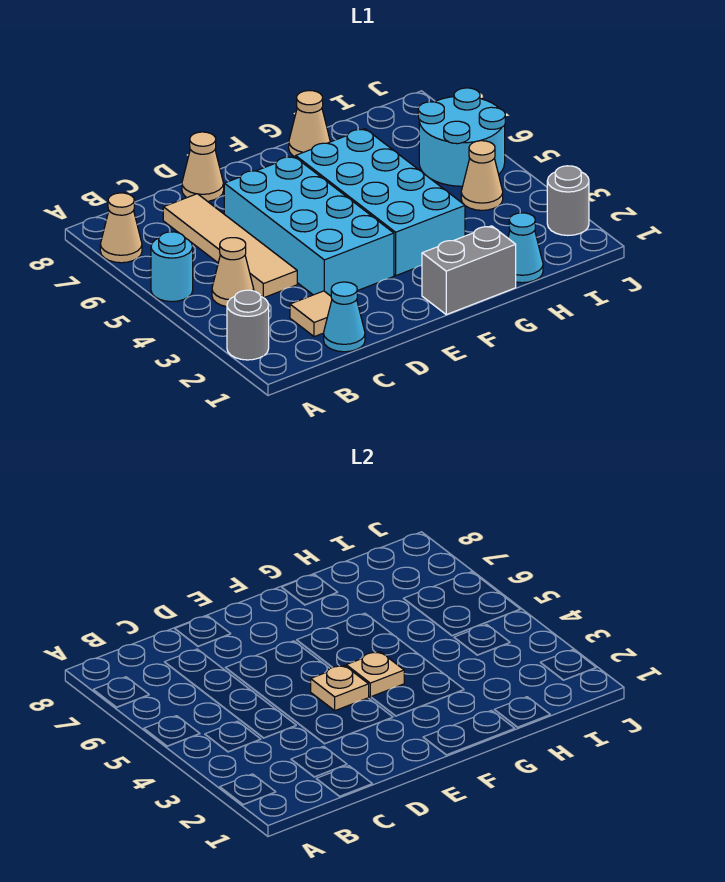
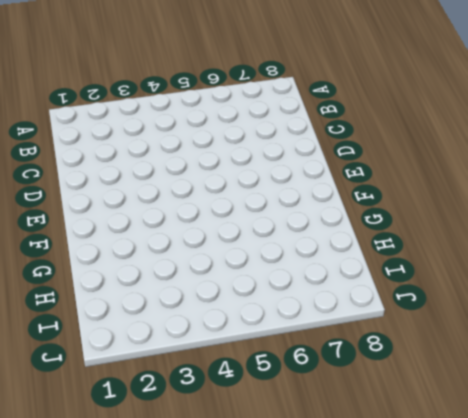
none -> grey 1x1 round brick [227,290,269,360]
none -> cyan 1x1 round brick [151,232,193,302]
none -> tan 1x1 cone [100,193,142,263]

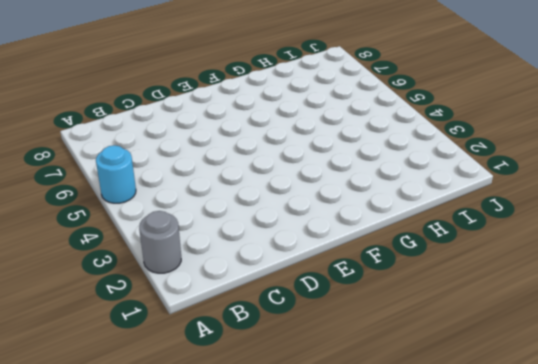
none -> tan 1x1 cone [100,193,142,263]
none -> tan 1x1 cone [212,238,254,307]
none -> cyan 1x1 cone [324,282,365,352]

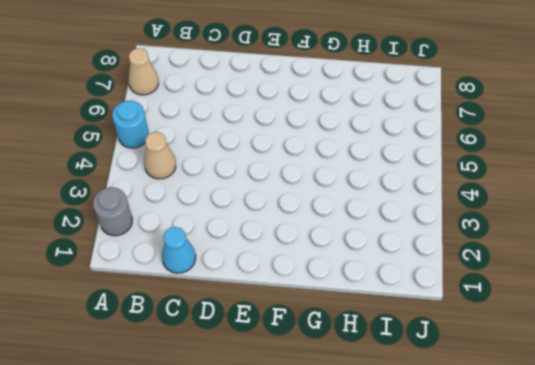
none -> tan 1x1 tile [290,291,332,337]
none -> tan 1x4 tile [163,194,297,298]
none -> cyan 2x4 brick [224,156,394,296]

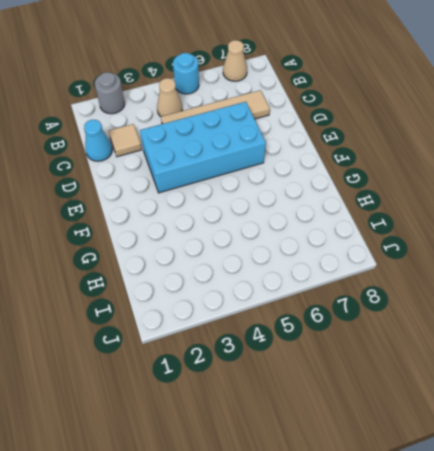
none -> tan 1x1 cone [182,132,224,201]
none -> grey 1x2 brick [422,226,516,315]
none -> cyan 2x4 brick [296,129,465,276]

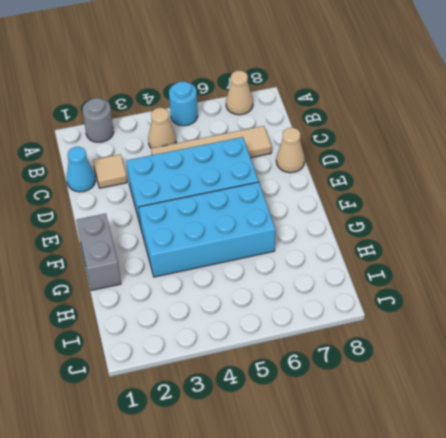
none -> tan 1x1 cone [289,91,330,157]
none -> cyan 1x1 cone [508,213,543,283]
none -> tan 1x1 cone [461,141,503,210]

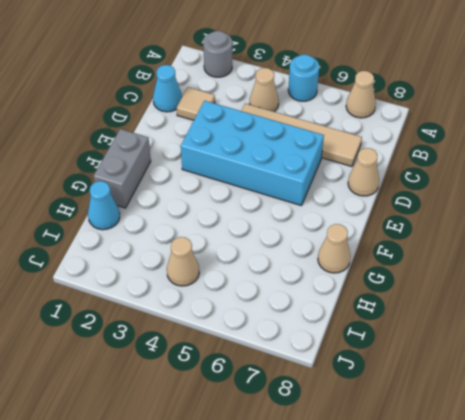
none -> cyan 2x4 brick [296,129,465,276]
none -> cyan 2x2 round brick [418,88,505,186]
none -> grey 1x1 round brick [547,166,589,235]

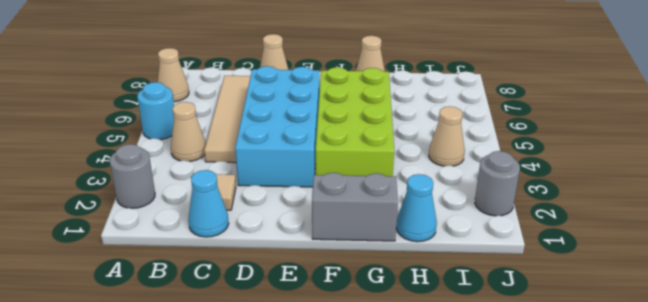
lime 2x4 brick [316,67,394,176] -> cyan 2x4 brick [296,129,465,276]
none -> cyan 2x2 round brick [418,88,505,186]
none -> tan 1x1 plate [311,665,369,711]
none -> tan 1x1 plate [346,652,404,697]

